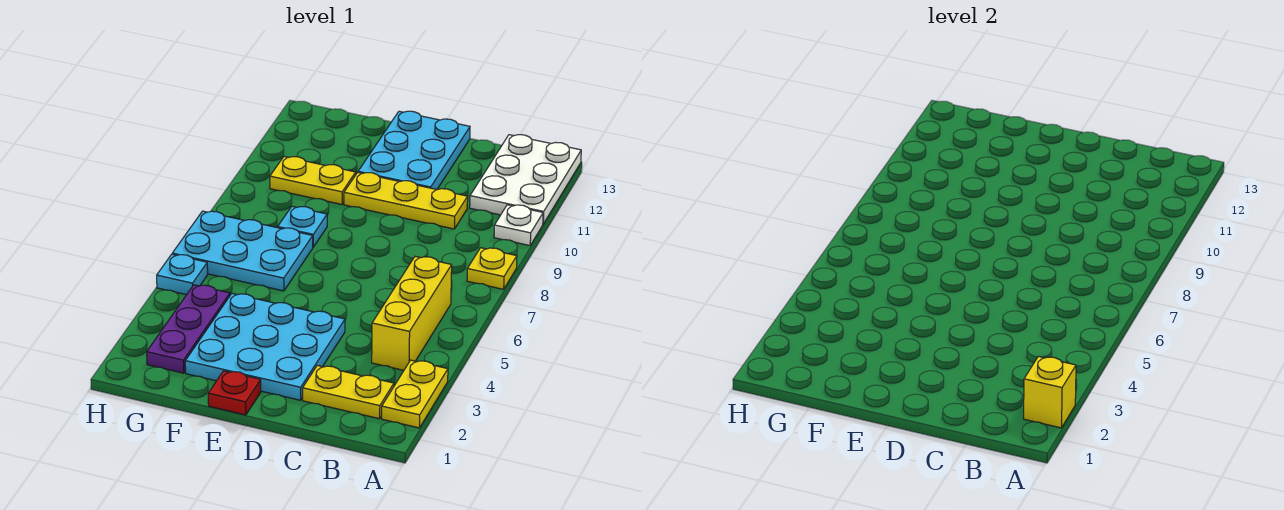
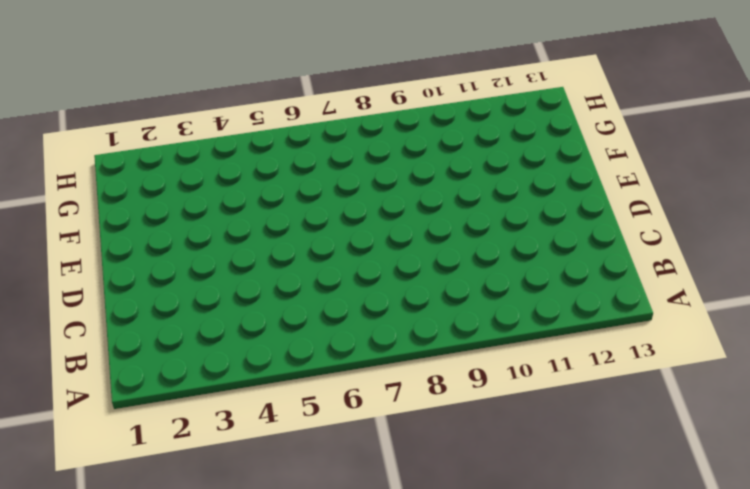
none -> yellow 1x2 plate [382,360,448,428]
none -> yellow 1x1 plate [467,248,517,289]
none -> white 1x1 plate [494,205,543,246]

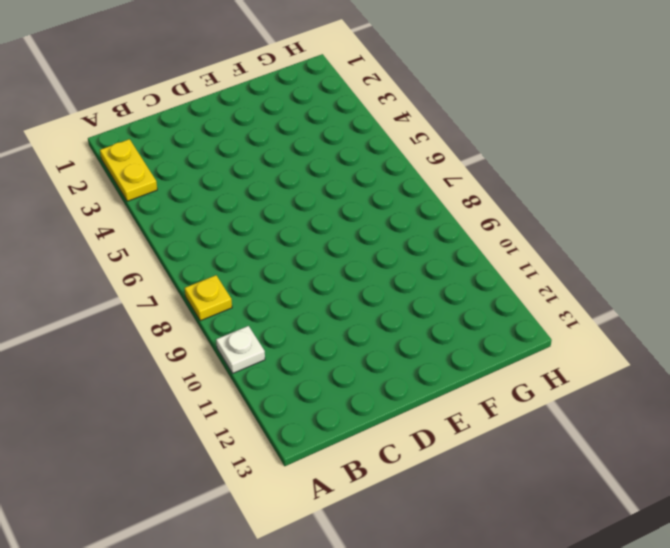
none -> white 2x3 plate [470,135,581,224]
none -> yellow 1x2 plate [303,366,394,419]
none -> yellow 1x3 brick [372,257,452,370]

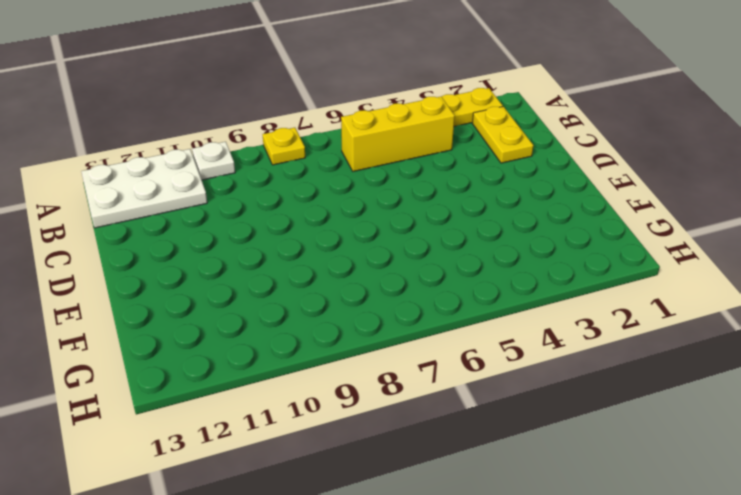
none -> yellow 1x3 plate [344,172,468,229]
none -> cyan 3x3 plate [185,294,345,400]
none -> cyan 2x3 plate [358,111,470,189]

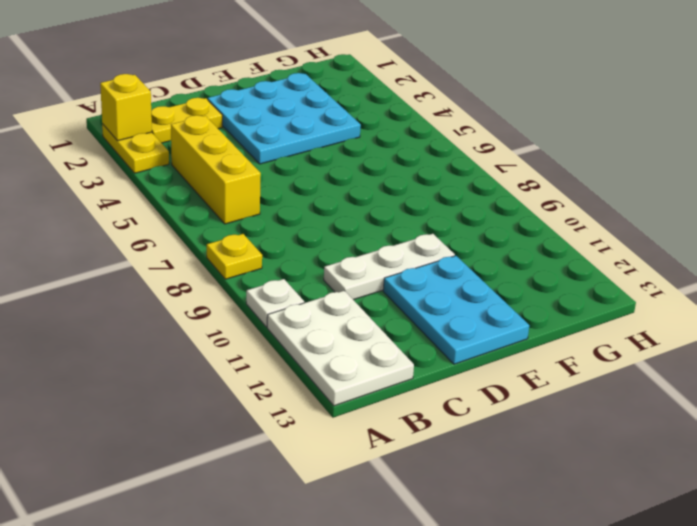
white 1x3 plate [324,234,455,300] -> yellow 1x3 plate [344,172,468,229]
none -> red 1x1 plate [208,371,261,415]
none -> cyan 2x3 plate [172,211,313,291]
none -> cyan 1x1 plate [278,206,327,247]

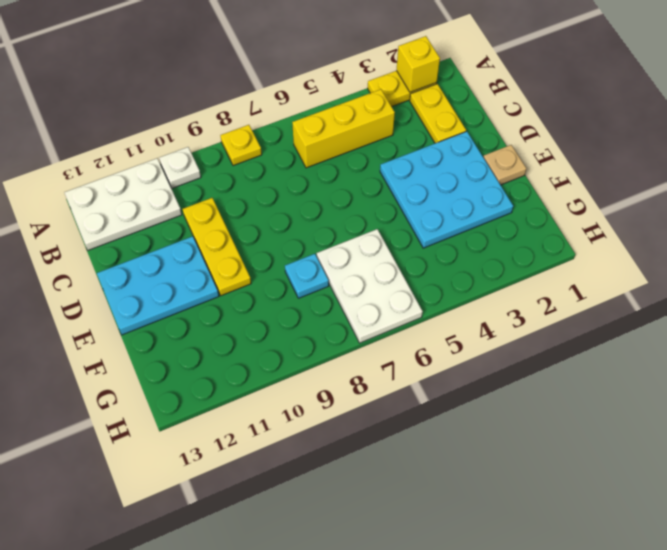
tan 1x1 plate [483,145,526,185] -> red 1x1 plate [208,371,261,415]
white 2x3 plate [317,229,423,343] -> cyan 2x3 plate [172,211,313,291]
none -> yellow 1x2 plate [270,157,356,204]
none -> purple 1x3 plate [147,285,230,373]
none -> cyan 1x1 plate [157,254,208,295]

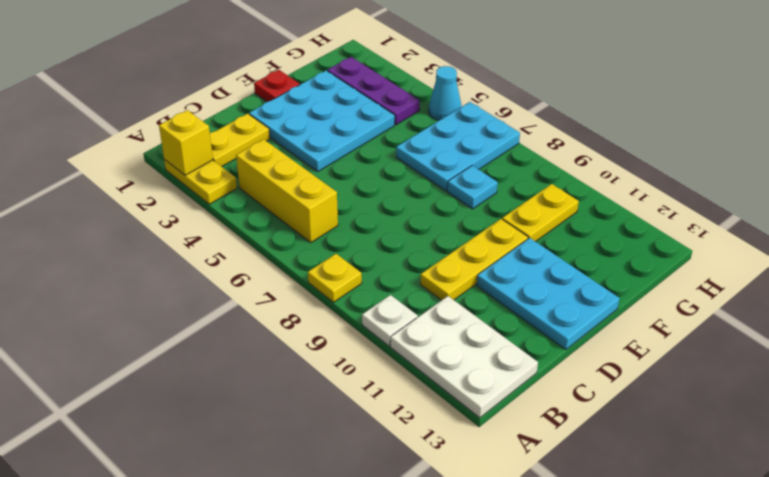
cyan 1x1 cone [429,66,461,120] -> cyan 1x1 plate [157,254,208,295]

